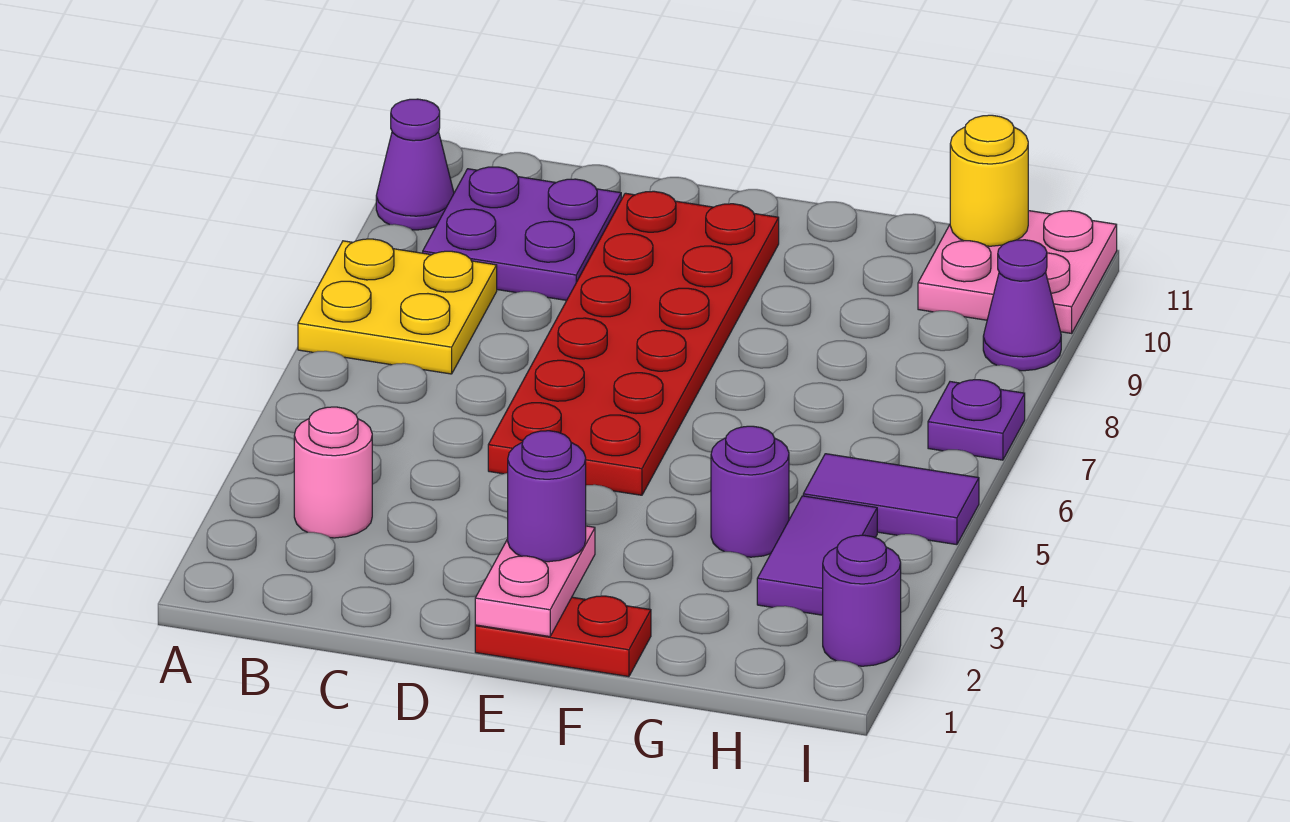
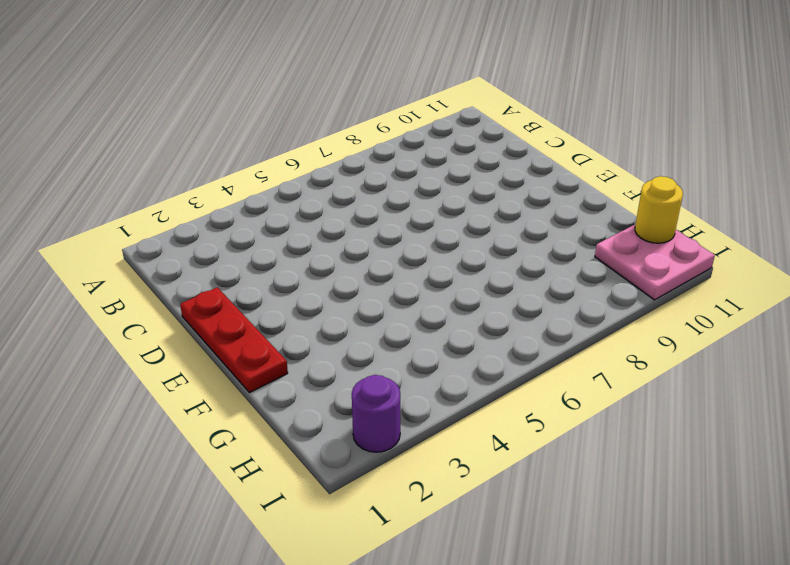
red 1x3 plate [180,287,288,393] -> red 1x2 plate [475,596,651,677]
none -> yellow 2x2 plate [298,239,497,374]
none -> purple 1x1 cone [376,99,454,230]
none -> pink 1x1 round brick [294,407,372,538]

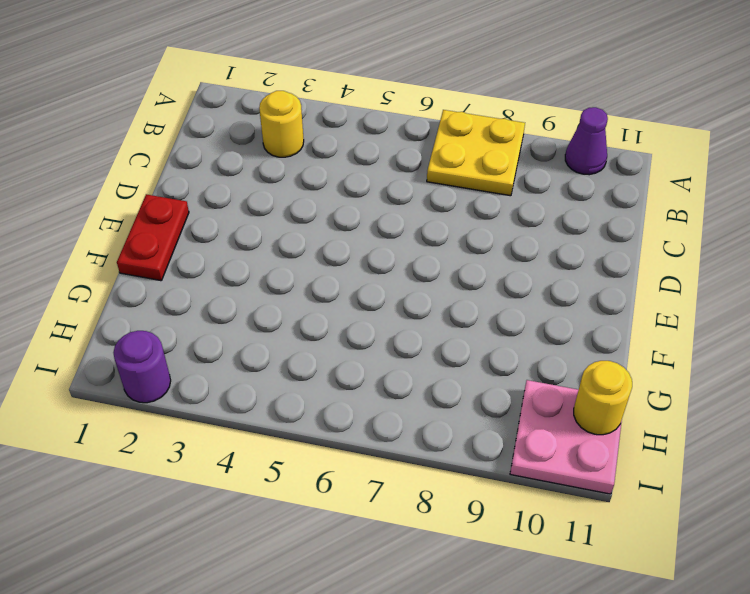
yellow 1x1 round brick [259,91,304,157] -> pink 1x1 round brick [294,407,372,538]
none -> purple 2x2 plate [423,167,621,300]
none -> red 2x6 plate [488,191,779,495]
none -> purple 1x1 round brick [711,426,789,557]

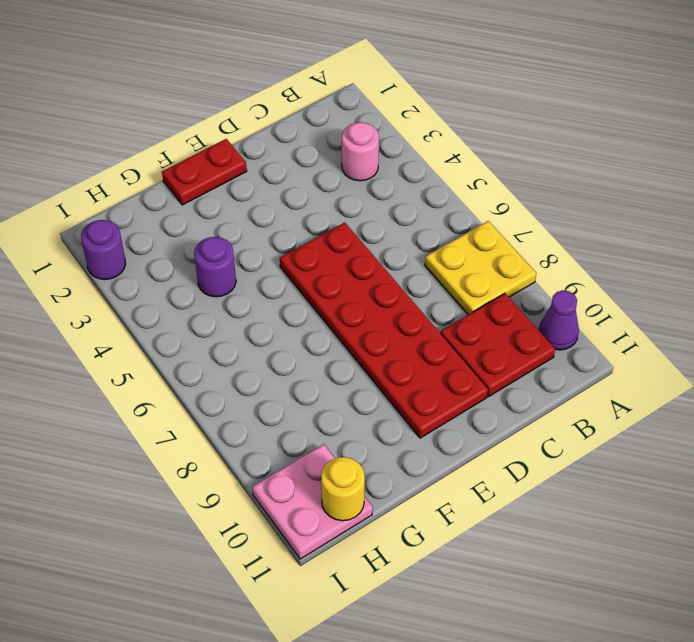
red 2x2 plate [440,293,555,396] -> purple 2x2 plate [423,167,621,300]
none -> purple 1x2 tile [757,496,877,615]
none -> purple 1x2 tile [803,454,979,545]
none -> purple 1x1 plate [928,380,1025,460]

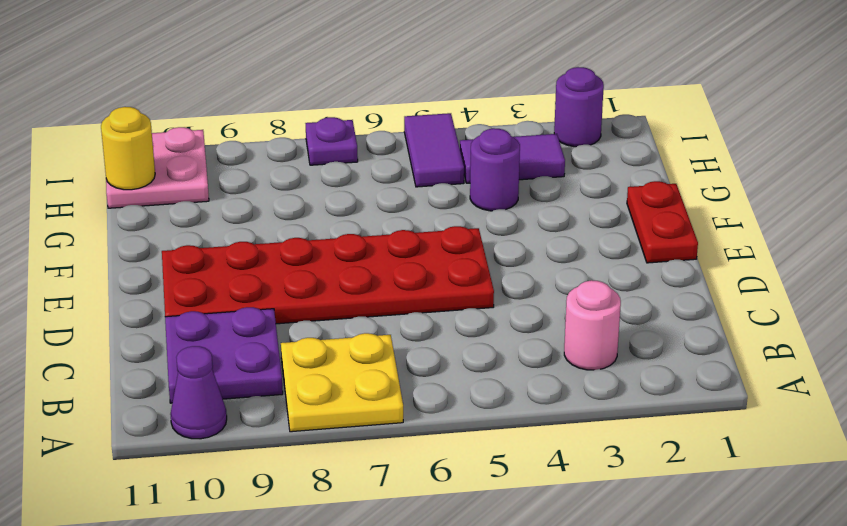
none -> purple 1x1 cone [983,240,1061,371]
none -> pink 1x2 plate [475,526,595,637]
none -> purple 1x1 round brick [508,431,586,562]

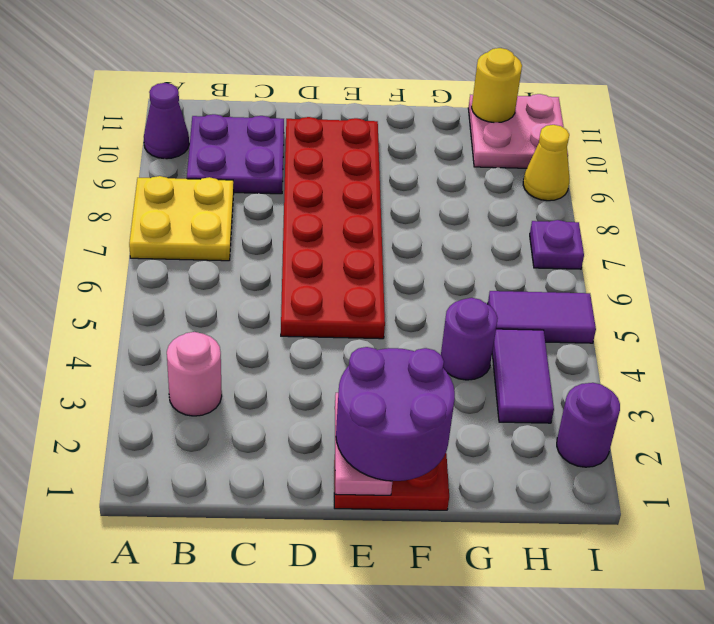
purple 2x2 round brick [336,347,455,481] -> purple 1x1 round brick [508,431,586,562]
yellow 1x1 cone [523,125,569,201] -> purple 1x1 cone [983,240,1061,371]

